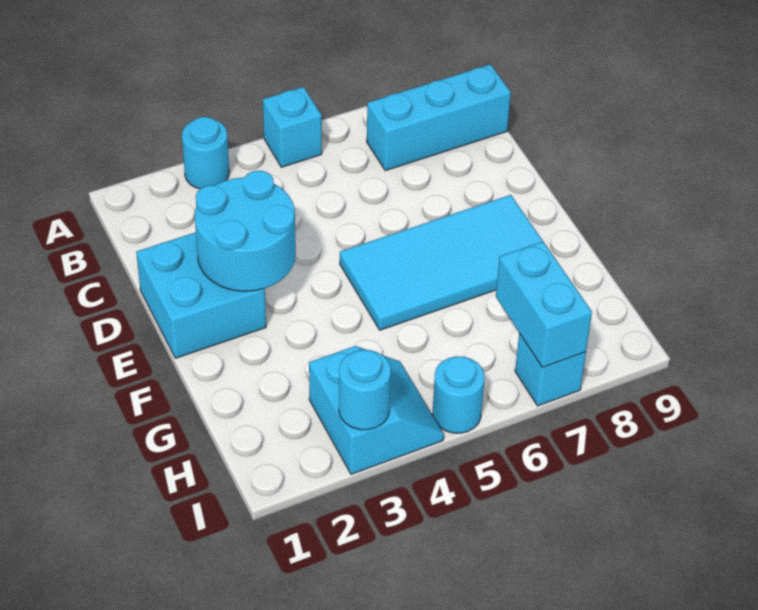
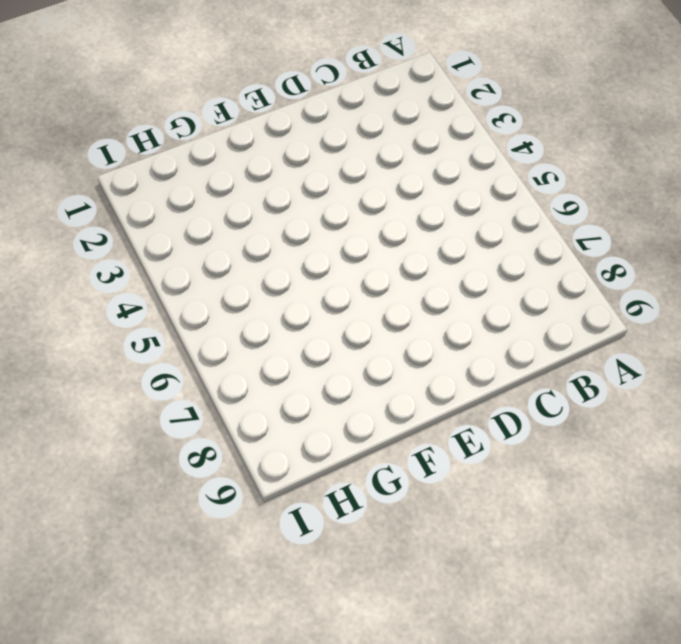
none -> cyan 1x1 round brick [182,117,229,189]
none -> cyan 1x1 brick [263,87,322,167]

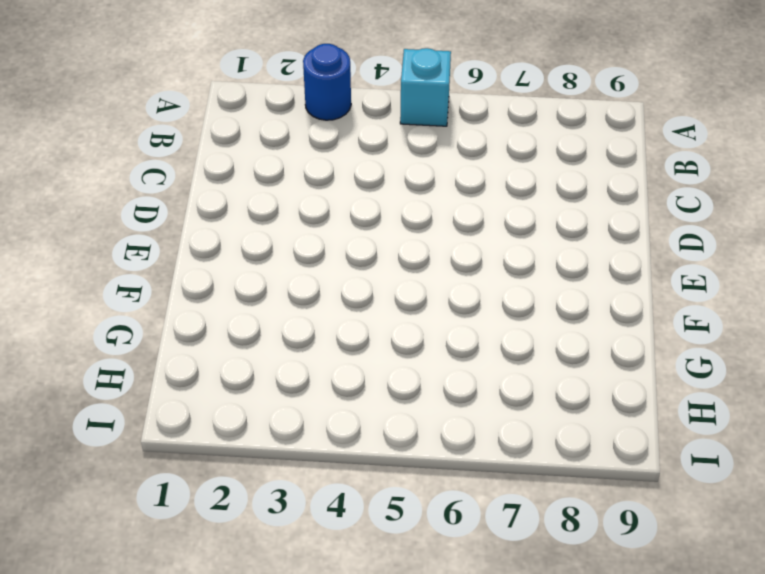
blue 1x1 round brick [303,44,351,120] -> cyan 1x1 round brick [182,117,229,189]
none -> cyan 1x3 brick [367,64,511,171]
none -> cyan 2x2 brick [136,232,266,358]

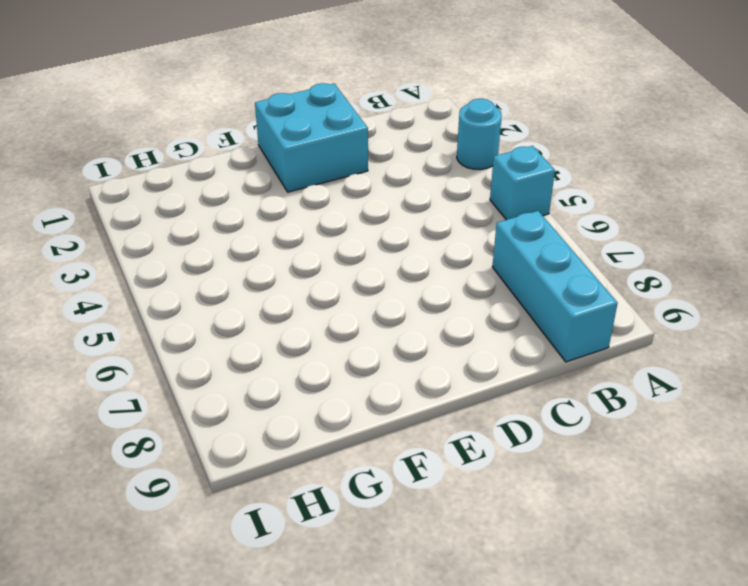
none -> cyan 2x4 tile [340,195,543,330]
none -> cyan 2x2 slope [309,346,444,474]

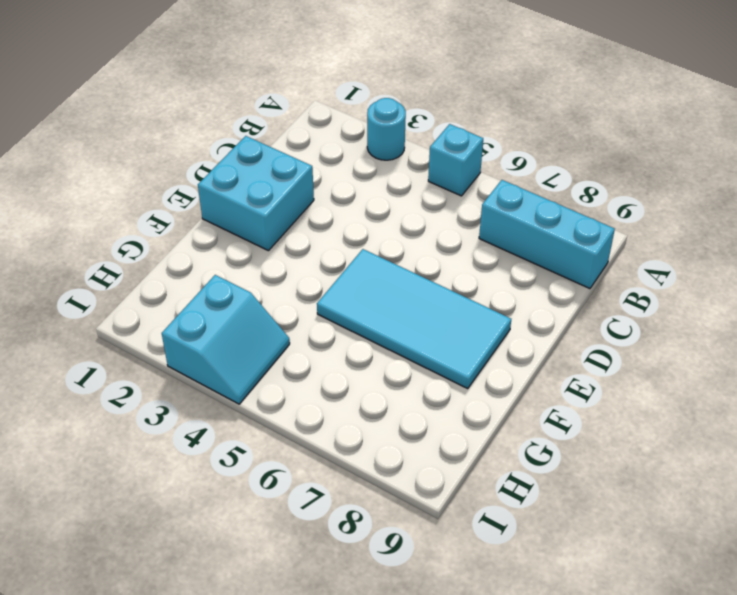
none -> cyan 1x1 round brick [433,356,484,433]
none -> cyan 1x1 brick [515,333,586,406]

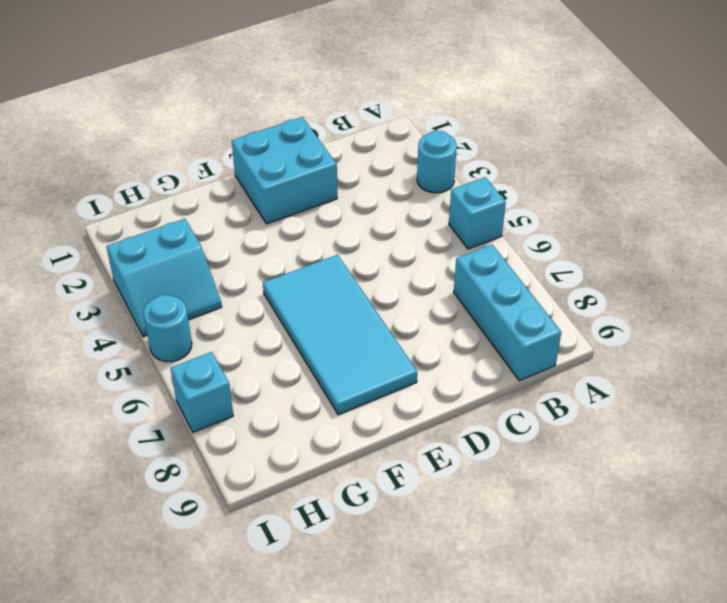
none -> cyan 2x2 round brick [195,171,296,291]
none -> cyan 1x2 brick [496,242,592,368]

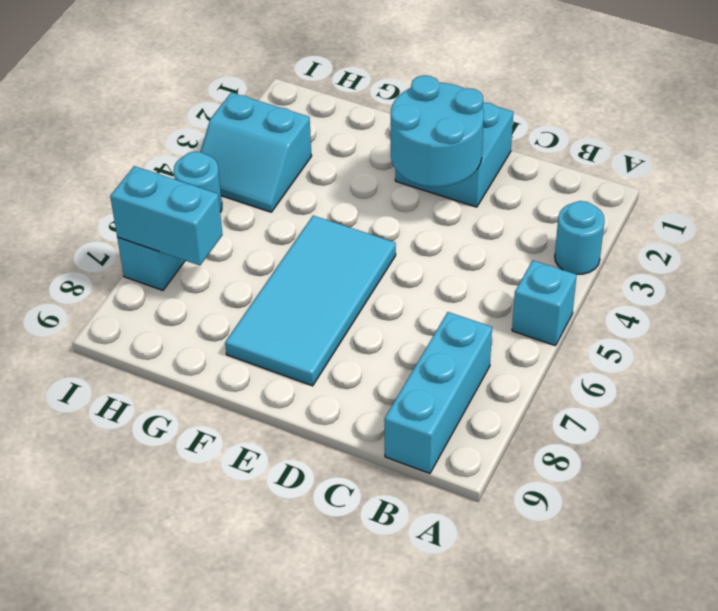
none -> cyan 1x1 round brick [339,350,391,430]

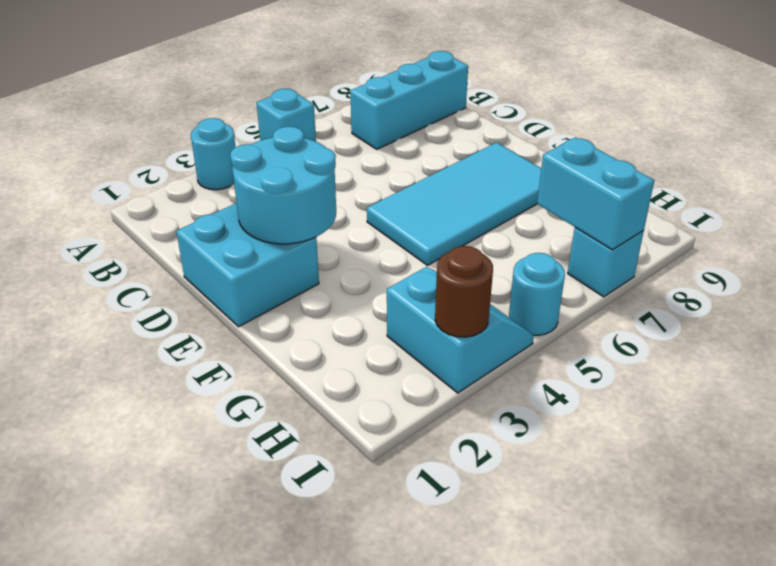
brown 1x1 round brick [435,246,493,337] -> cyan 1x1 round brick [339,350,391,430]

